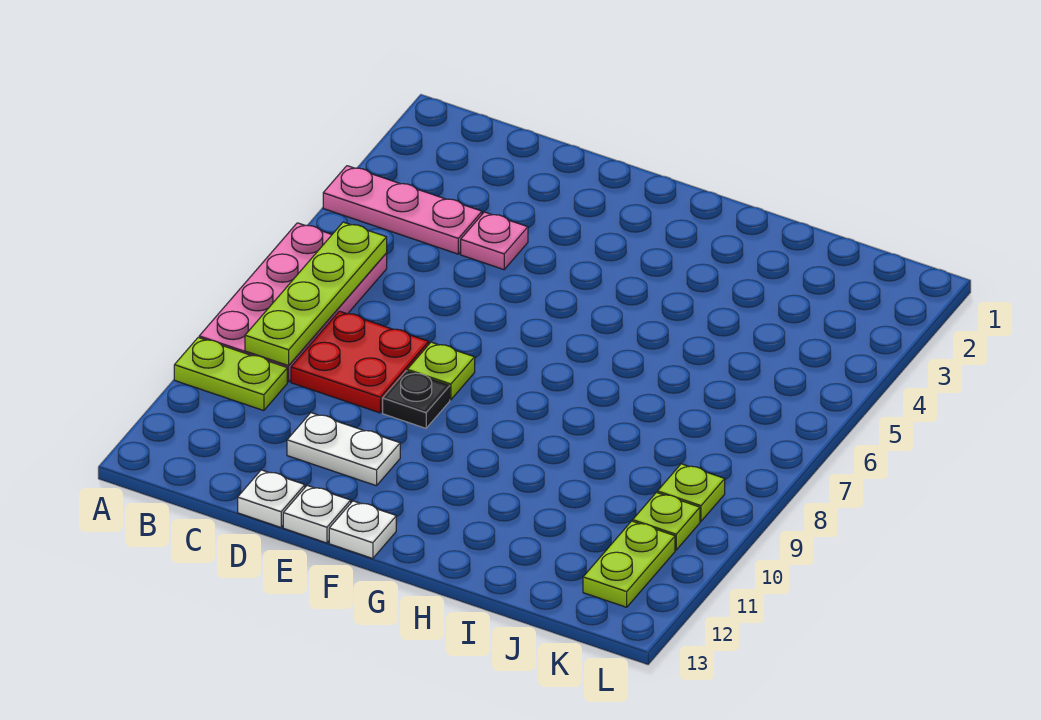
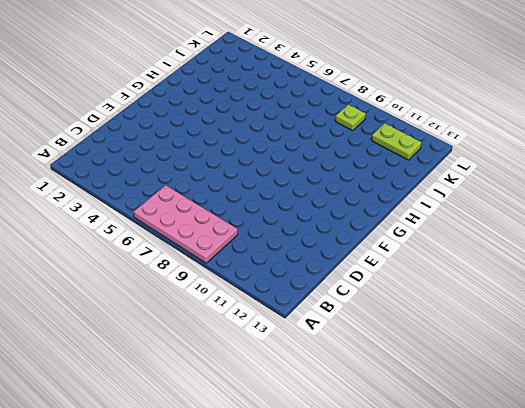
none -> pink 1x3 plate [323,166,482,254]
none -> lime 1x2 plate [174,338,287,411]
none -> red 2x2 plate [291,311,429,413]

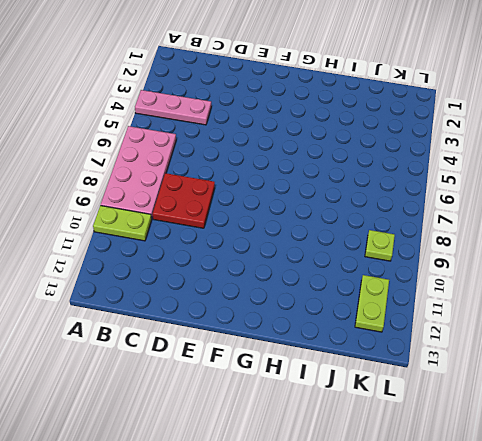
none -> pink 1x1 plate [461,212,528,270]
none -> white 1x2 plate [287,413,400,486]
none -> white 1x1 plate [238,470,305,527]

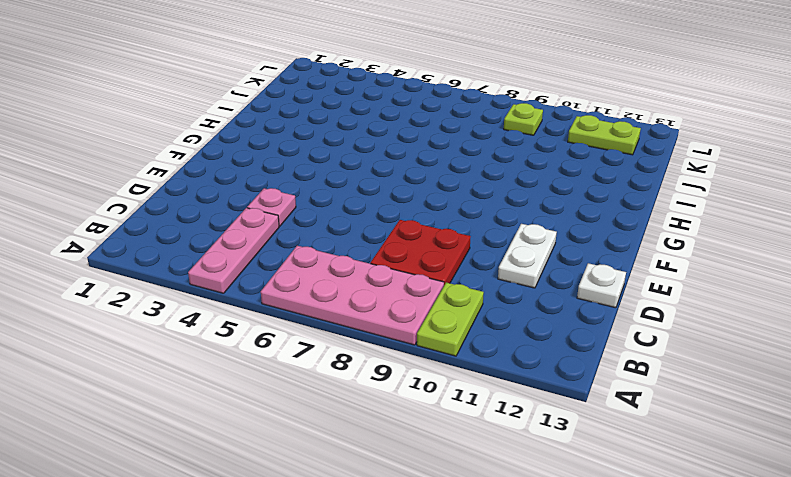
none -> lime 1x1 plate [407,342,475,400]
none -> black 1x1 plate [383,371,450,428]
none -> white 1x1 plate [283,486,351,543]

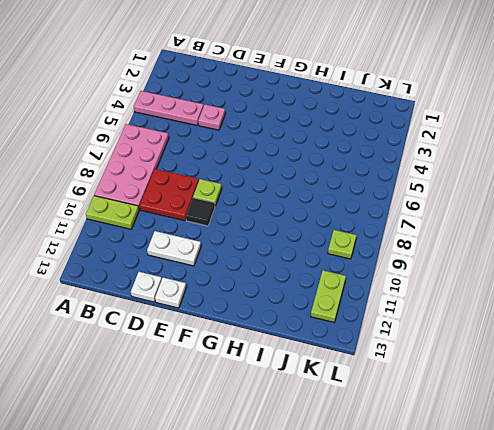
black 1x1 tile [186,198,215,226] -> black 1x1 plate [383,371,450,428]
none -> white 1x1 plate [329,501,396,559]
none -> lime 1x1 plate [633,493,700,550]
none -> lime 1x4 plate [245,222,387,366]

